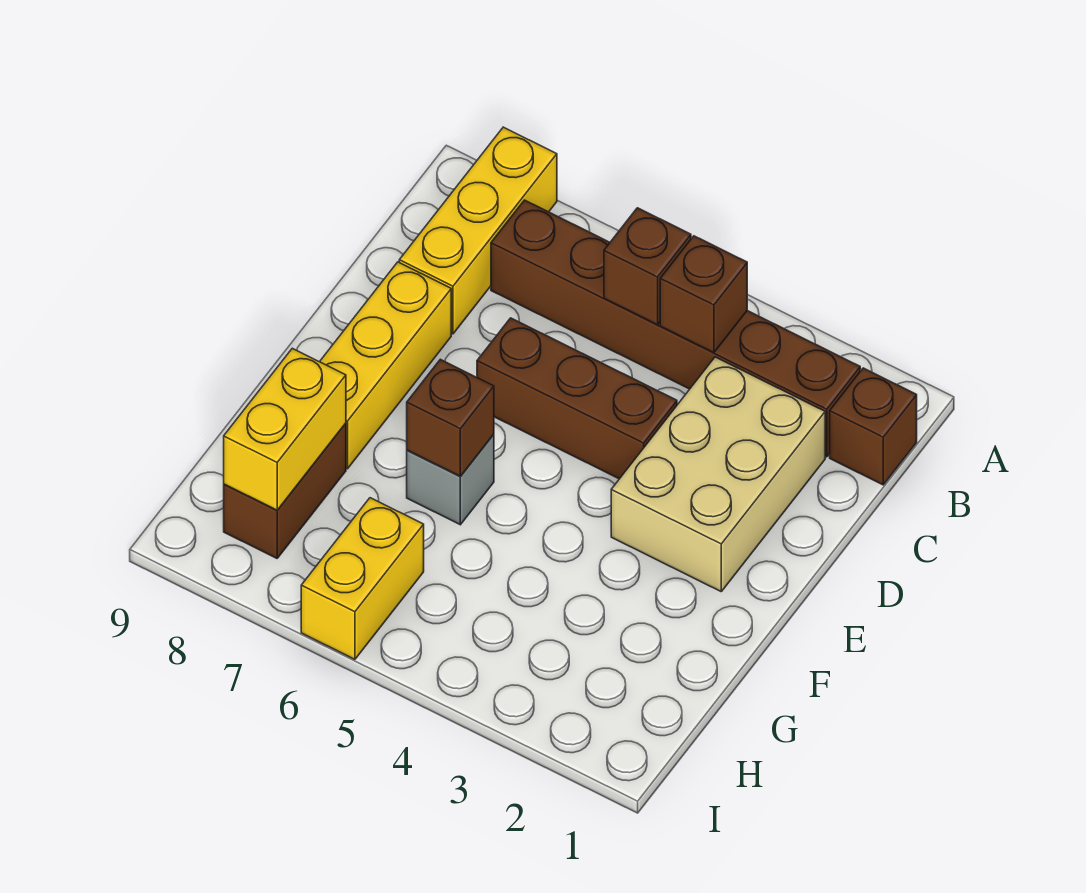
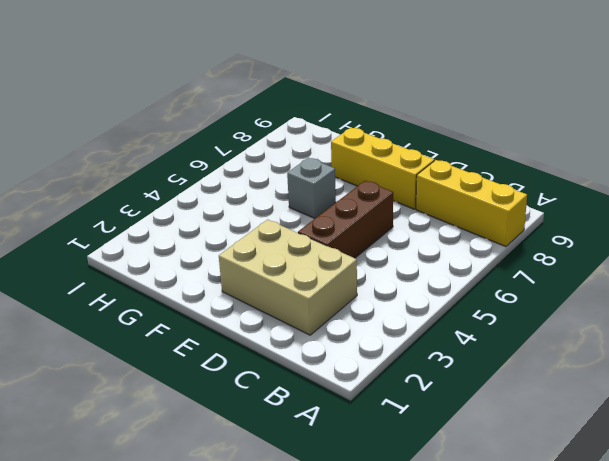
none -> brown 1x1 brick [830,368,917,485]
none -> brown 1x6 brick [491,200,860,457]
none -> brown 1x2 brick [224,423,346,558]

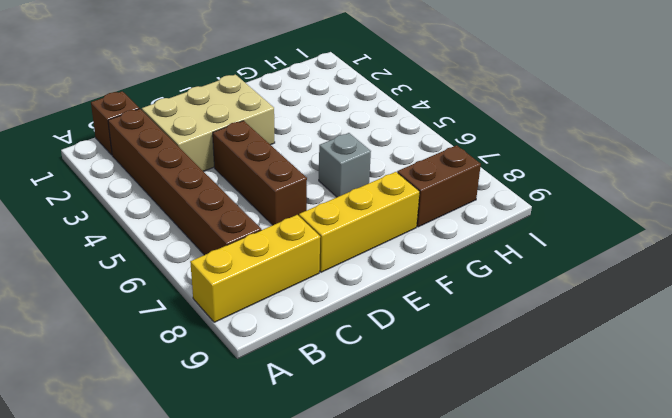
none -> yellow 1x2 brick [301,498,424,659]
none -> brown 1x1 brick [660,236,747,353]
none -> brown 1x1 brick [604,208,691,325]

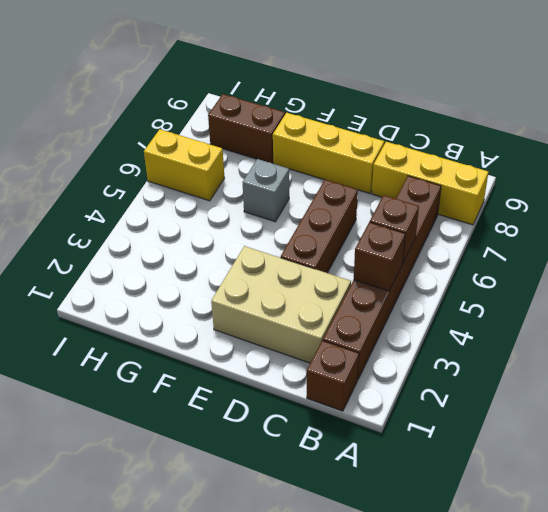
none -> brown 1x1 brick [407,359,494,476]
none -> yellow 1x2 brick [224,348,346,510]

